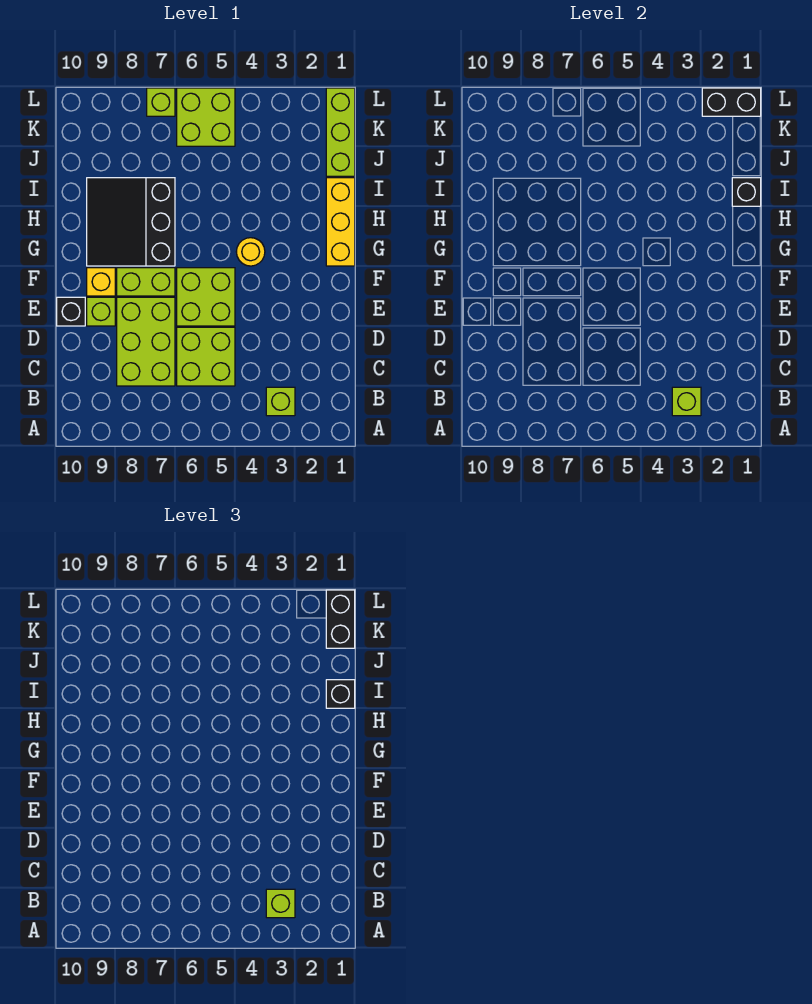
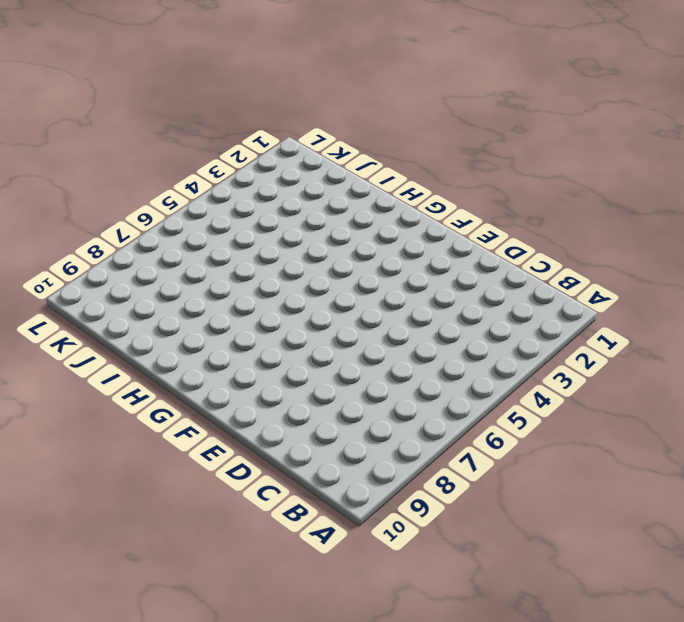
none -> lime 1x1 brick [266,387,295,416]
none -> lime 2x2 brick [177,327,235,386]
none -> lime 2x3 brick [117,297,175,386]

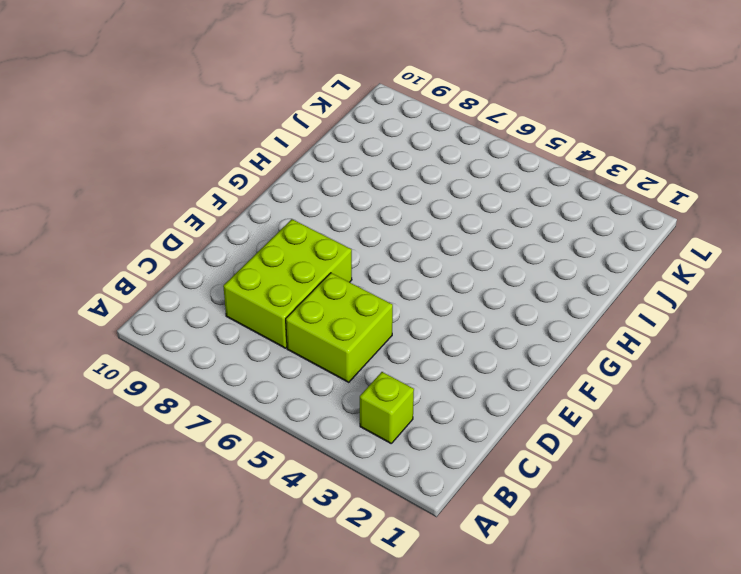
none -> lime 2x2 brick [177,268,235,326]
none -> lime 1x1 brick [87,297,115,326]
none -> black 1x1 brick [57,297,85,326]

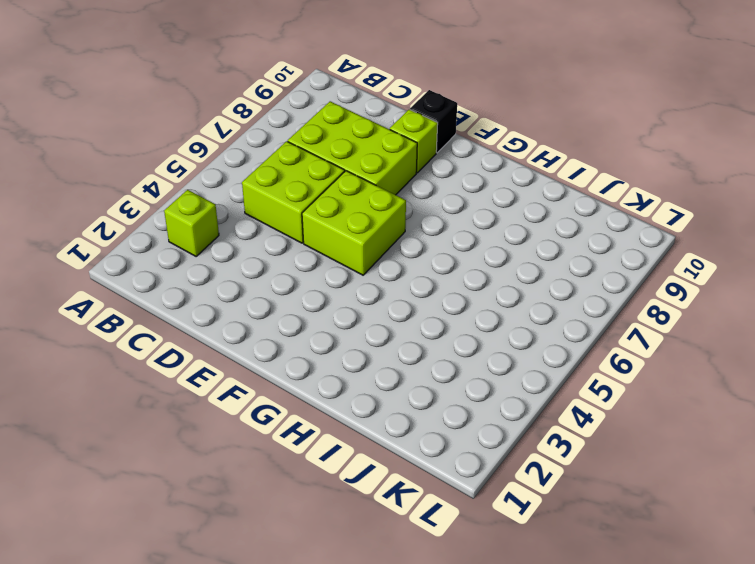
none -> lime 1x2 brick [117,268,175,296]
none -> yellow 1x1 brick [87,268,115,296]
none -> yellow 1x3 brick [326,178,355,266]

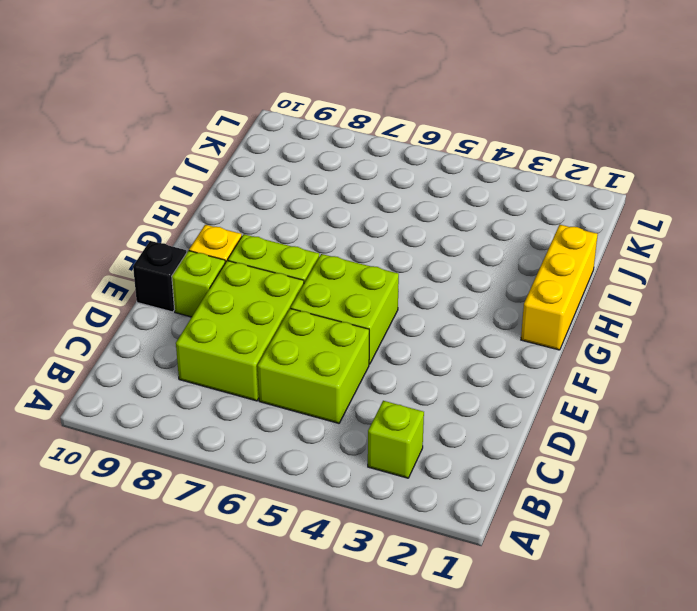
none -> yellow 1x1 round brick [236,238,265,266]
none -> black 3x3 slope [87,178,175,266]
none -> lime 1x3 brick [326,88,355,176]

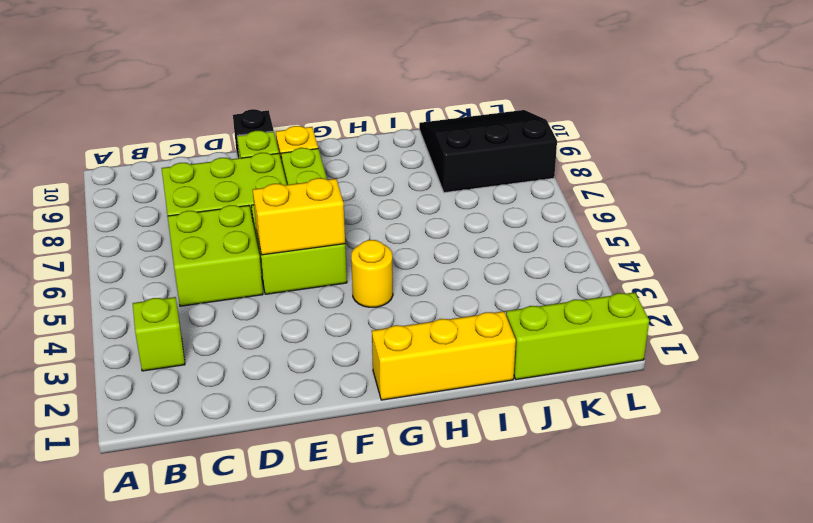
yellow 1x2 brick [253,178,345,255] -> none
black 3x3 slope [419,110,557,193] -> black 3x3 slope moved to [87,178,175,266]
none -> lime 2x2 brick [177,88,235,146]
none -> lime 1x1 brick [147,88,175,116]
none -> lime 1x1 brick [672,387,701,416]

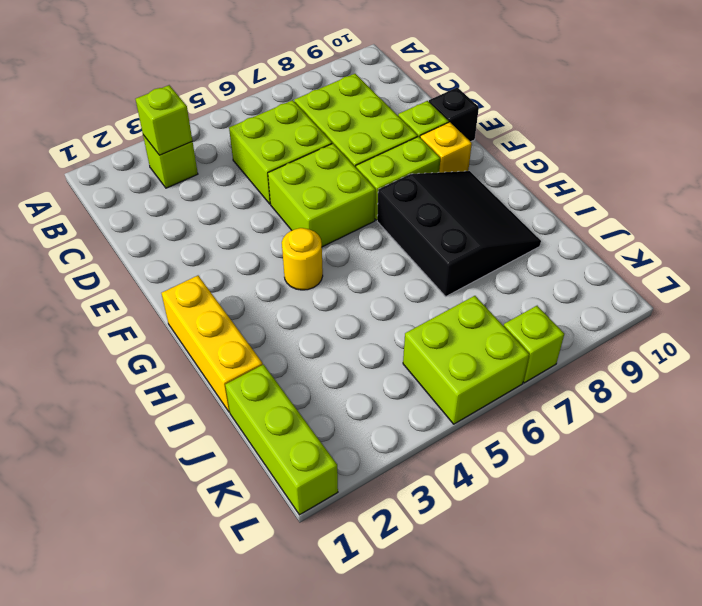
none -> black 1x1 brick [732,178,761,206]
none -> black 1x2 brick [702,88,761,116]
none -> lime 1x1 brick [266,889,295,918]

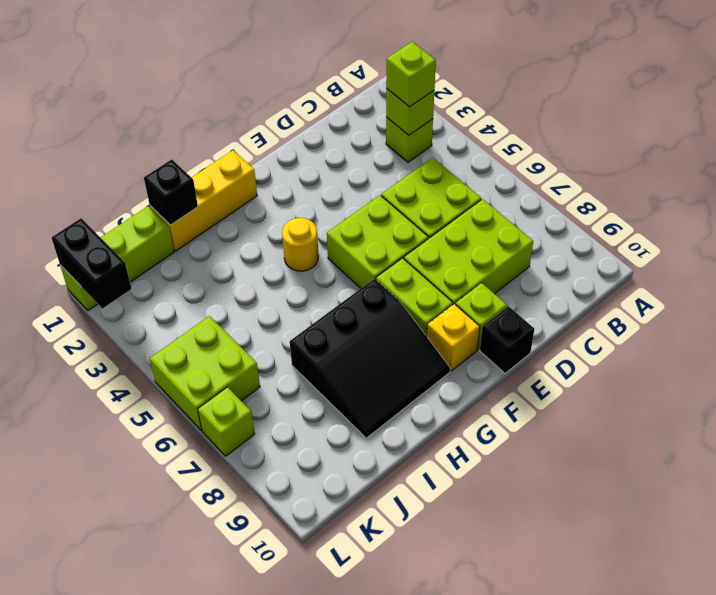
none -> black 1x1 brick [326,680,355,708]
none -> black 1x2 brick [326,590,355,648]

